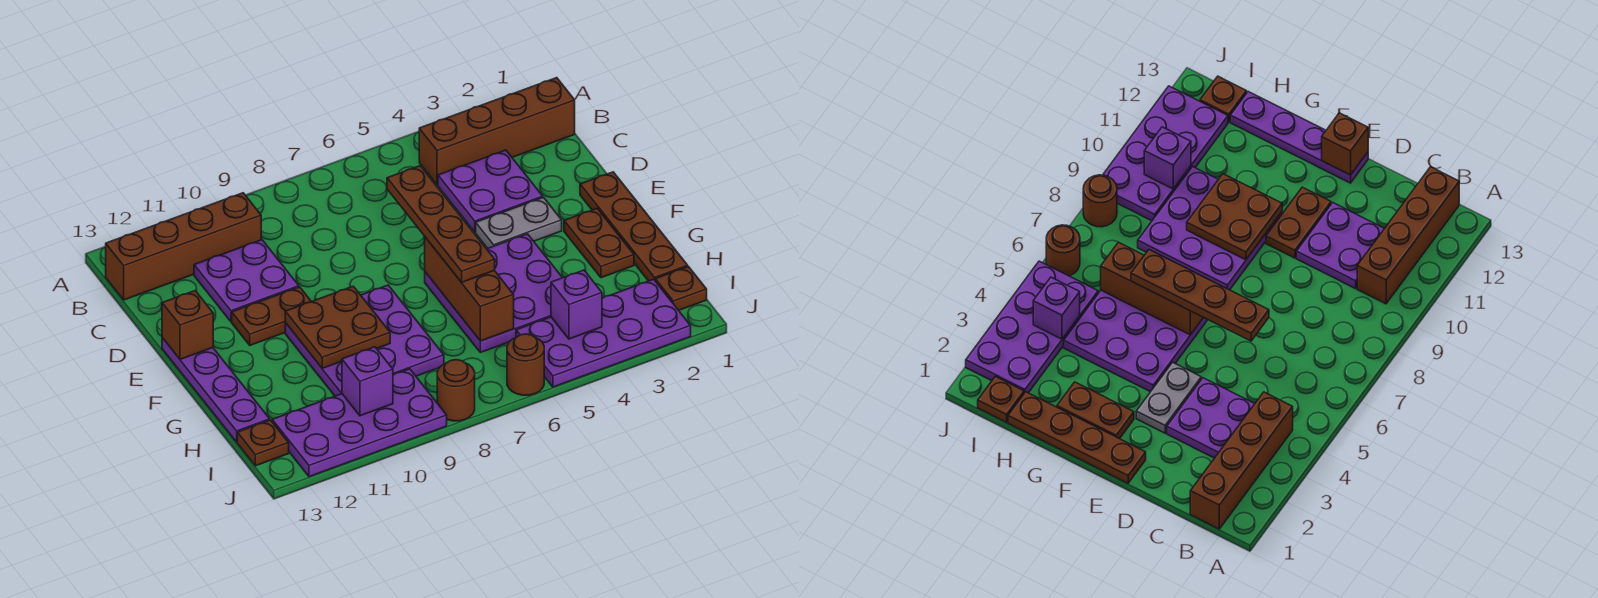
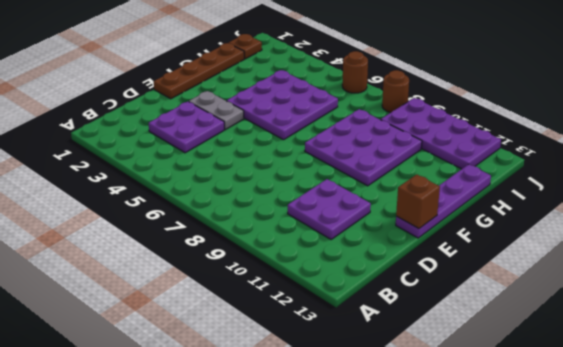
none -> brown 1x4 brick [419,78,575,185]
none -> brown 1x4 brick [106,193,261,300]
none -> brown 1x2 plate [232,287,311,345]

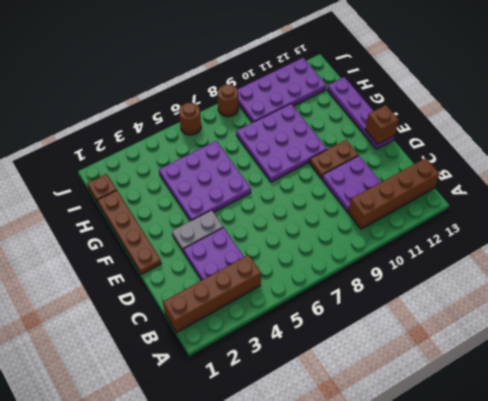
none -> brown 1x2 plate [564,209,634,278]
none -> purple 2x4 plate [516,279,691,387]
none -> brown 1x1 plate [237,420,289,466]

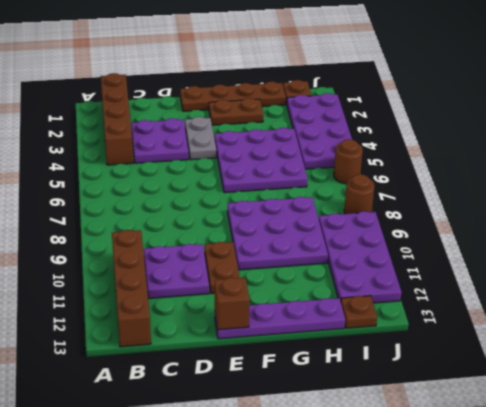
none -> brown 1x3 brick [425,237,514,341]
none -> brown 2x2 plate [285,286,390,368]
none -> purple 1x1 brick [551,270,602,339]

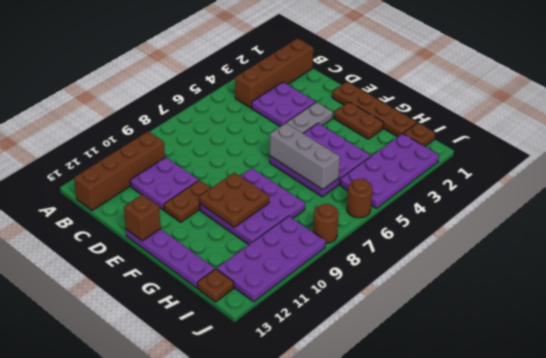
grey 1x3 brick [270,123,340,190] -> brown 1x3 brick [425,237,514,341]
none -> purple 1x1 brick [551,270,602,339]
none -> purple 1x1 brick [342,347,393,416]
none -> brown 1x4 plate [387,166,495,282]

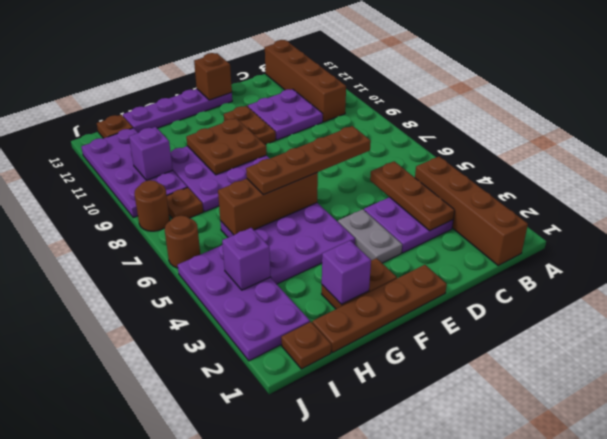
brown 1x3 plate [370,161,455,231] -> none
purple 1x1 brick [322,241,371,304] -> none
brown 1x1 plate [167,187,203,219] -> none

